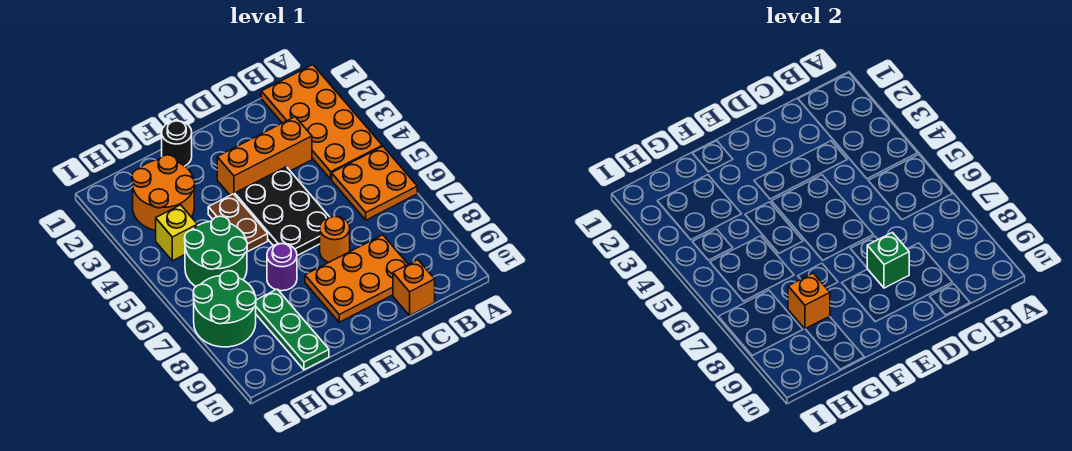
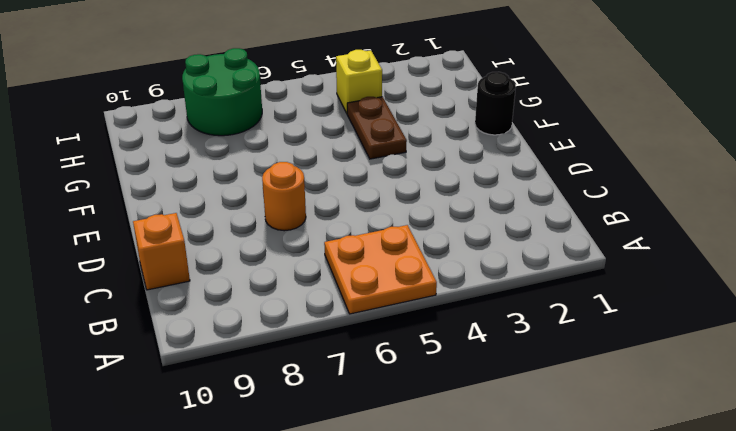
brown 1x2 plate [347,97,407,159] -> brown 1x2 plate turned to [208,194,268,252]
none -> orange 2x4 plate [261,65,382,179]
none -> orange 1x3 brick [217,117,312,195]
none -> orange 2x3 plate [305,235,408,322]

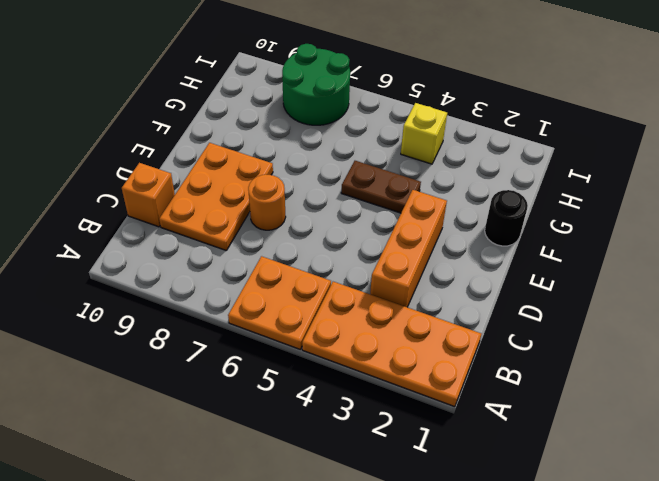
none -> black 2x3 plate [235,167,329,256]
none -> purple 1x1 round brick [267,244,297,291]
none -> orange 2x2 round brick [132,155,195,230]

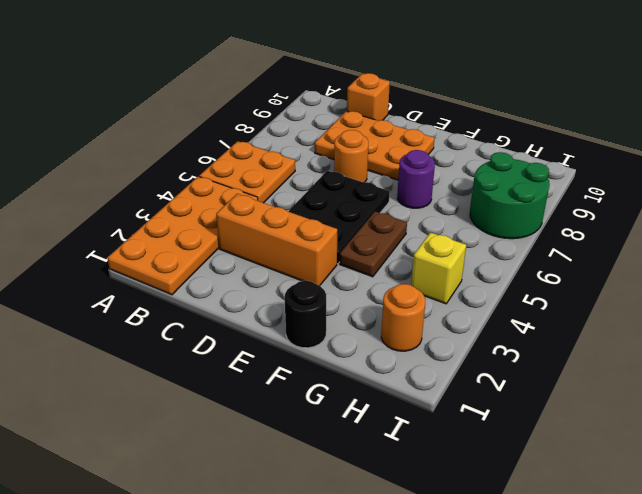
orange 1x1 round brick [381,284,425,351] -> orange 2x2 round brick [132,155,195,230]
none -> green 2x2 round brick [185,216,247,287]
none -> green 1x3 plate [256,289,329,370]
none -> green 1x1 brick [867,232,909,288]

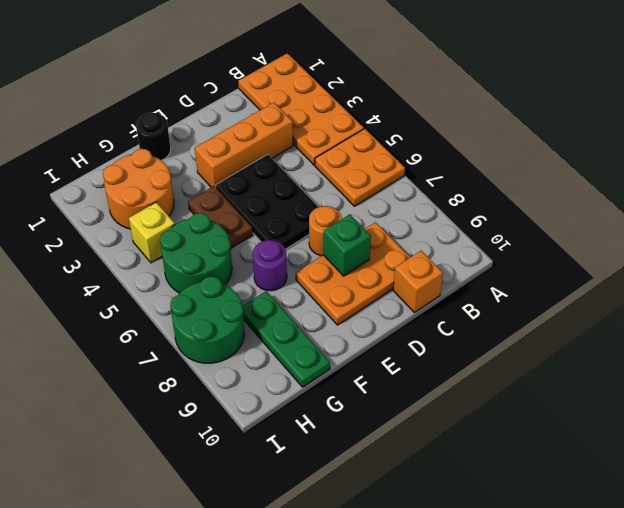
none -> orange 1x1 brick [788,273,830,329]

